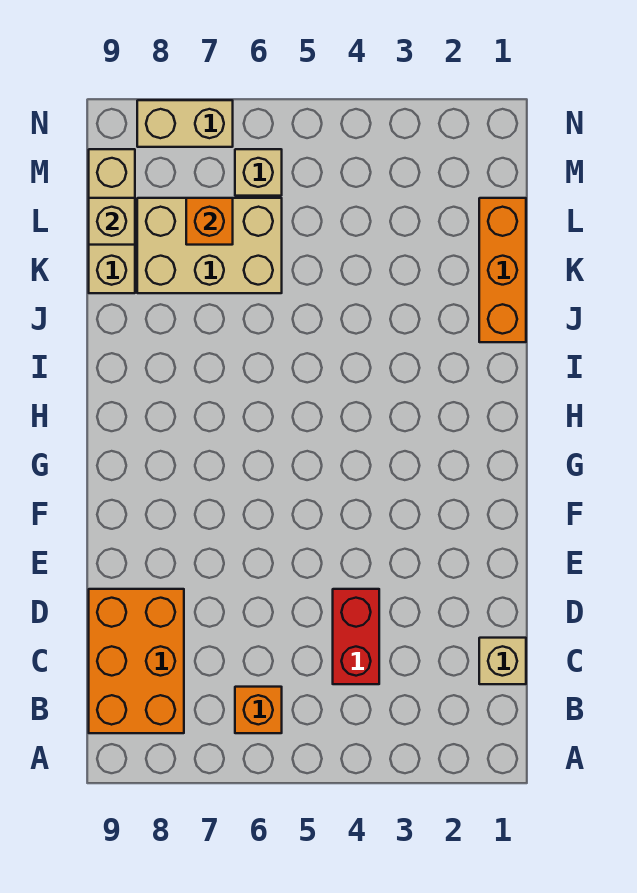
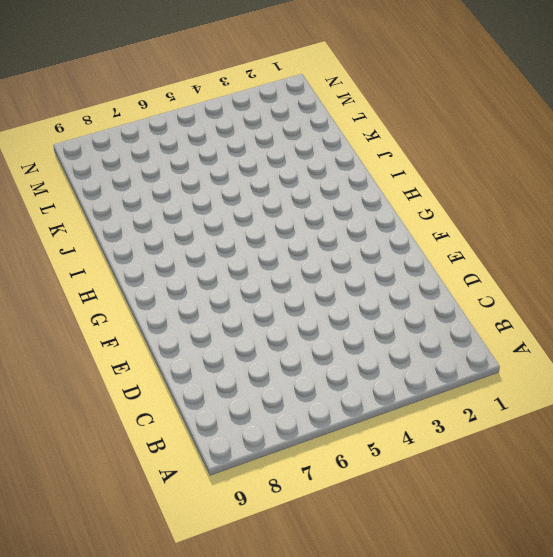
none -> orange 1x1 brick [235,687,282,733]
none -> orange 2x3 brick [89,589,184,733]

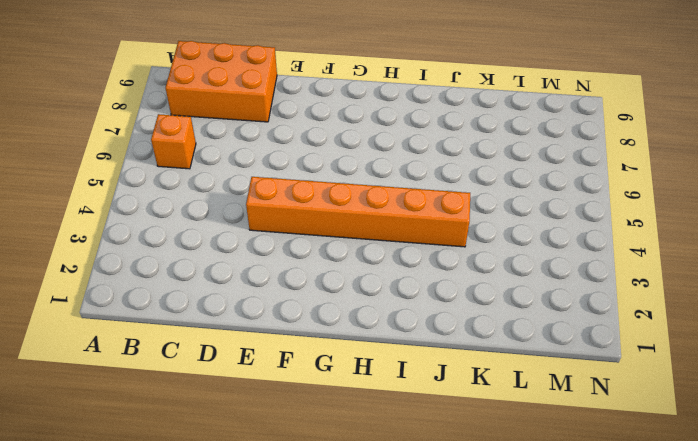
orange 1x6 brick [246,177,470,247] -> none
none -> tan 1x1 brick [479,638,526,684]
none -> red 1x2 brick [333,589,379,684]

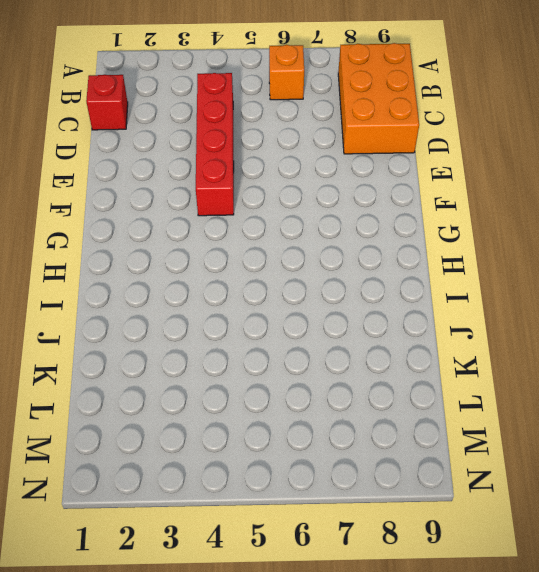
red 1x1 brick [86,75,128,130] -> tan 1x1 brick [479,638,526,684]
red 1x4 brick [196,73,234,216] -> red 1x2 brick [333,589,379,684]
none -> orange 1x3 brick [479,198,526,342]
none -> tan 2x3 brick [137,198,282,293]

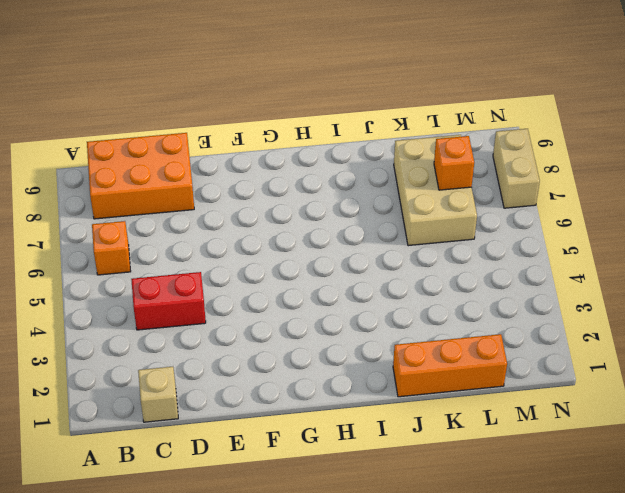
none -> tan 1x3 brick [89,149,135,293]
none -> tan 1x1 brick [235,149,282,196]

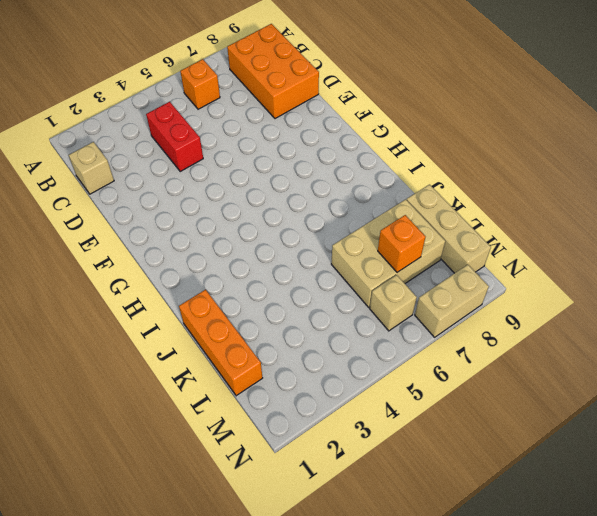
none -> tan 1x1 brick [89,198,135,245]

